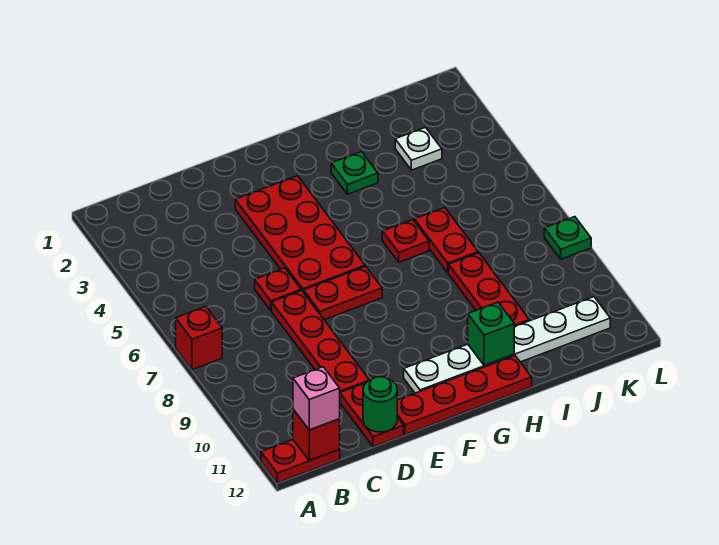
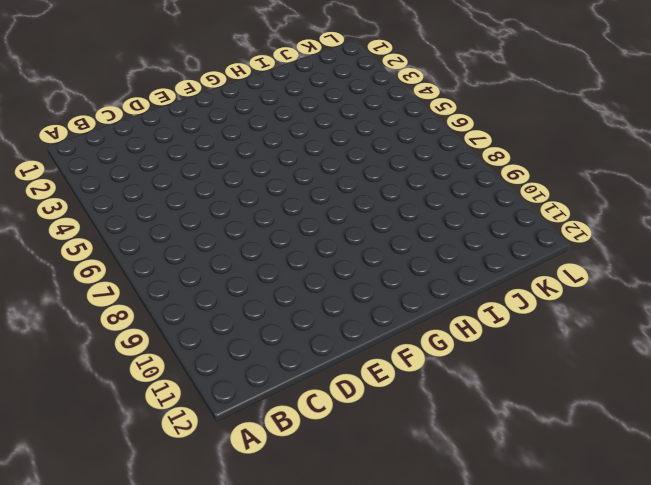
none -> red 1x1 brick [176,307,222,370]
none -> red 1x2 plate [261,440,340,483]
none -> red 1x1 plate [255,268,301,311]

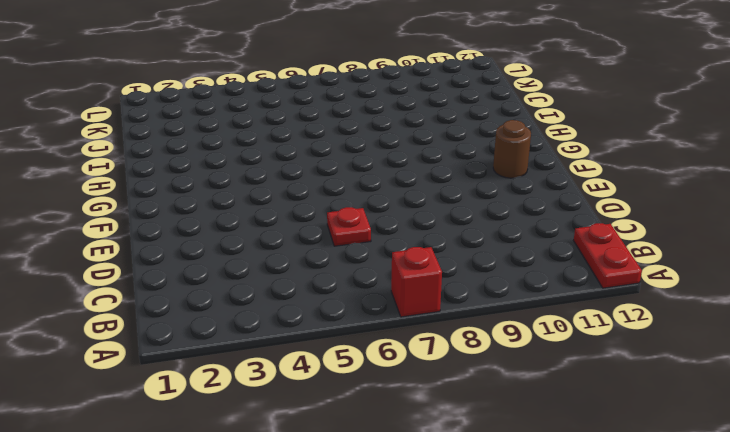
brown 1x1 round brick [493,120,531,178] -> white 1x6 plate [404,297,610,393]
none -> red 1x4 plate [272,291,369,392]
none -> red 1x2 plate [340,383,404,447]
none -> red 2x4 plate [235,176,365,292]

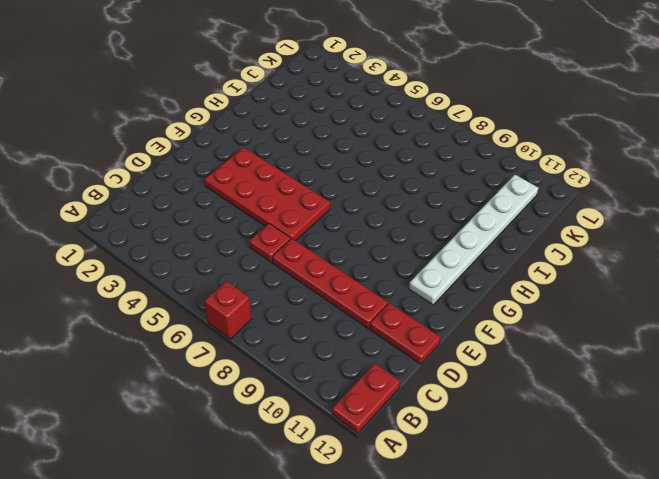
none -> red 1x2 plate [304,267,382,320]
none -> red 1x4 plate [397,356,532,435]
none -> green 1x1 plate [331,152,378,194]

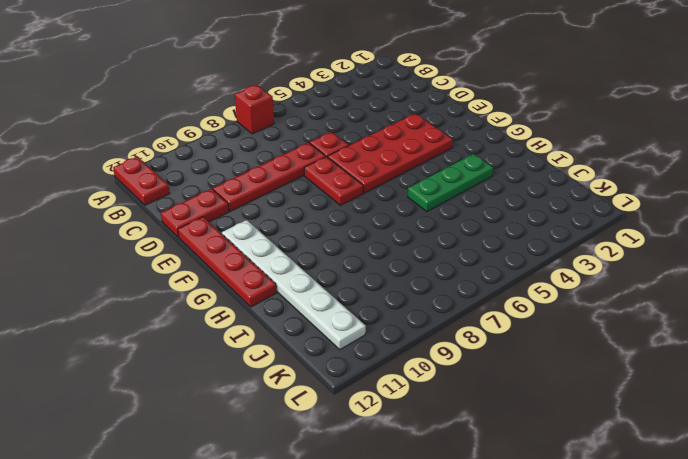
green 1x3 plate [408,154,493,211] -> green 1x1 plate [331,152,378,194]
none -> red 1x1 plate [382,220,429,262]
none -> red 1x2 plate [414,208,478,273]
none -> red 1x3 plate [449,253,529,327]

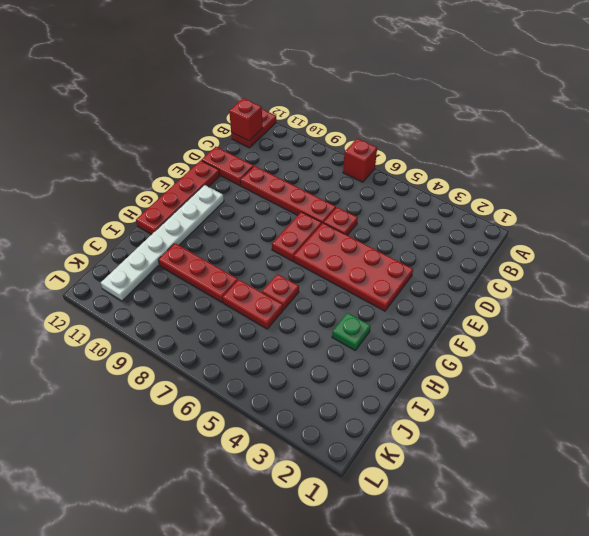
none -> white 1x1 plate [395,128,442,170]
none -> green 1x1 plate [544,217,591,259]
none -> green 1x1 round brick [363,377,397,432]

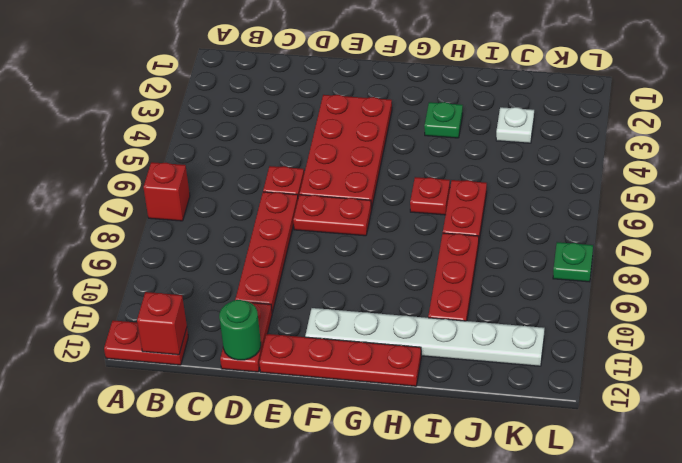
none -> green 1x1 brick [468,302,514,365]
none -> pink 1x1 brick [293,367,340,430]

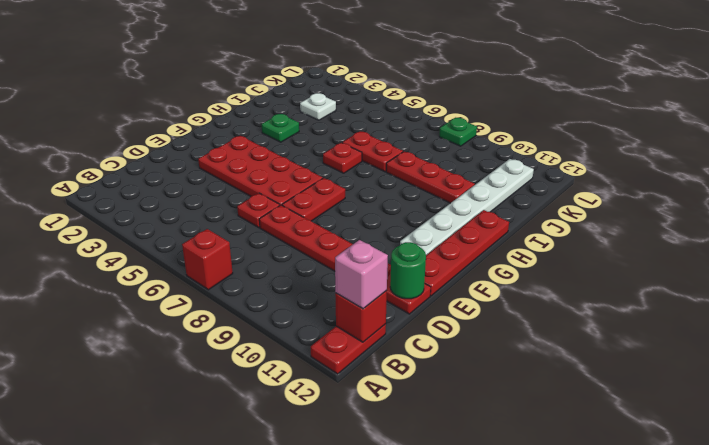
none -> green 1x1 brick [468,302,514,365]

